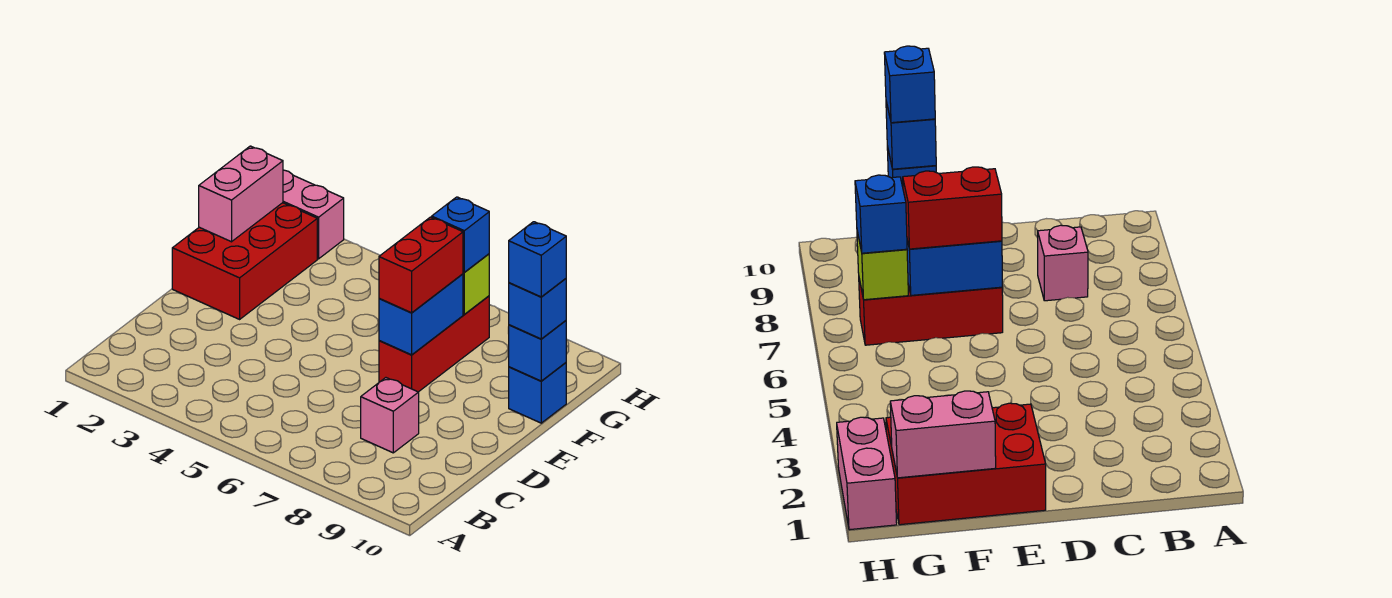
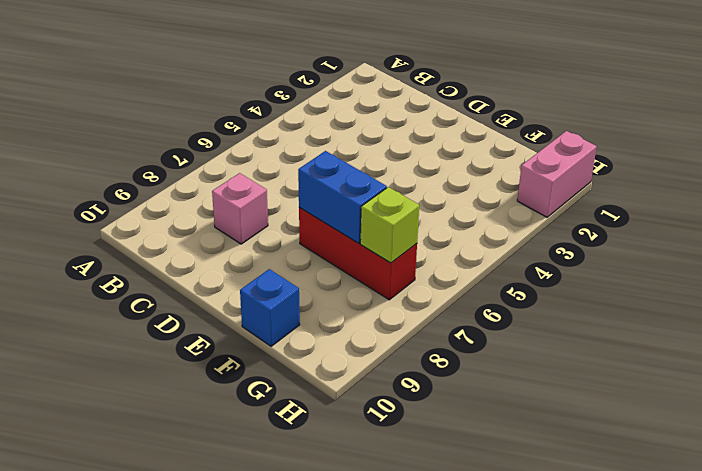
none -> red 2x3 brick [172,203,317,319]
none -> pink 1x2 brick [199,146,283,242]
none -> blue 1x1 brick [509,321,566,381]

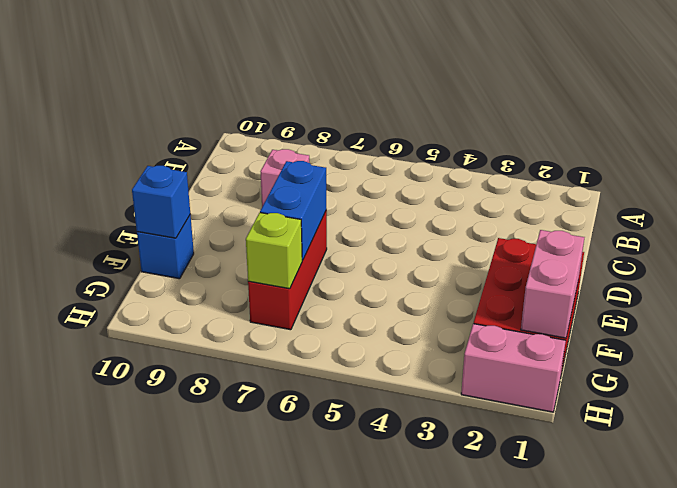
none -> red 1x2 brick [379,217,463,313]
none -> blue 1x1 brick [509,279,566,339]
none -> blue 1x1 brick [432,197,489,272]

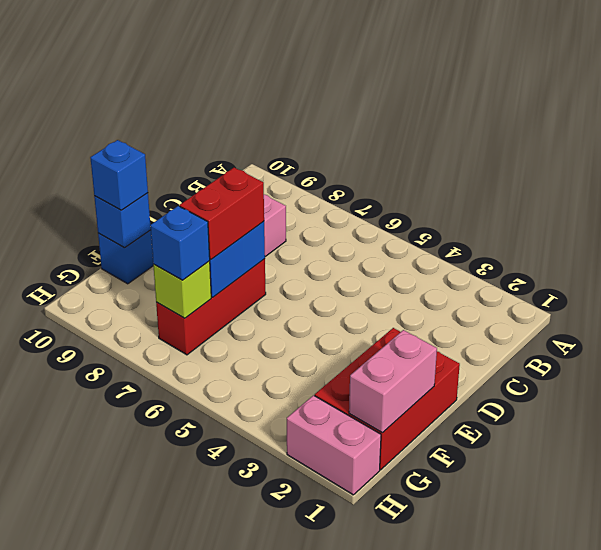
none -> blue 1x1 brick [509,222,566,297]

